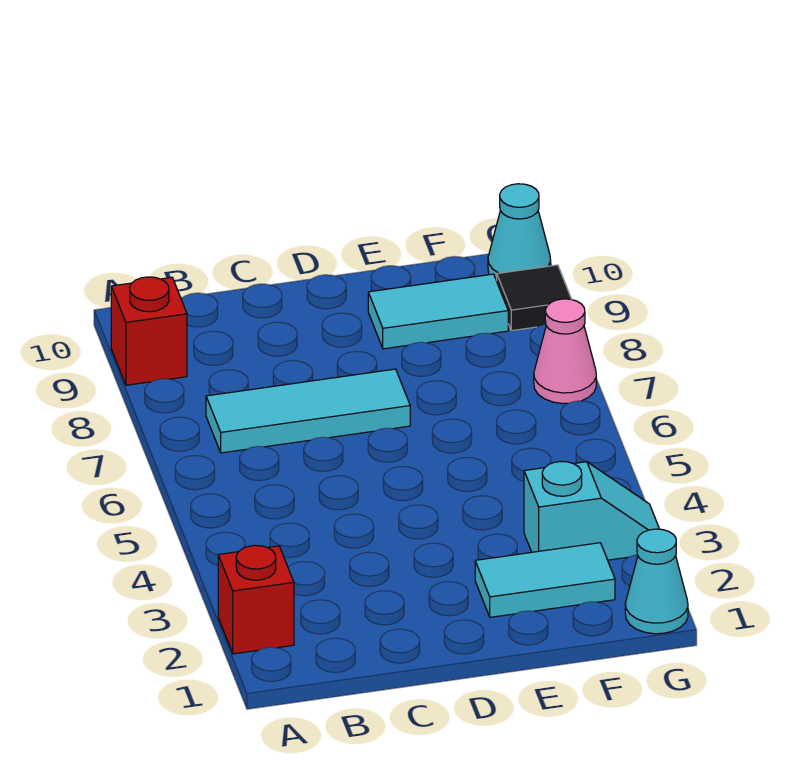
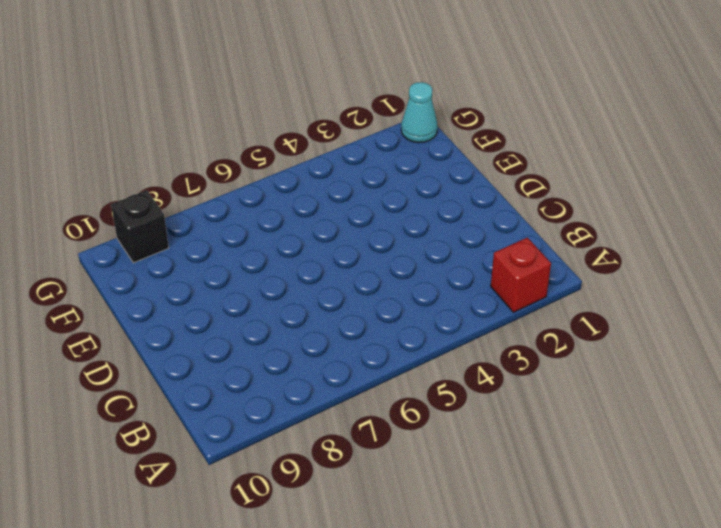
black 1x1 brick [111,190,169,263] -> black 1x1 tile [497,265,571,331]
none -> red 1x1 brick [111,277,187,385]
none -> cyan 1x3 tile [206,369,410,453]

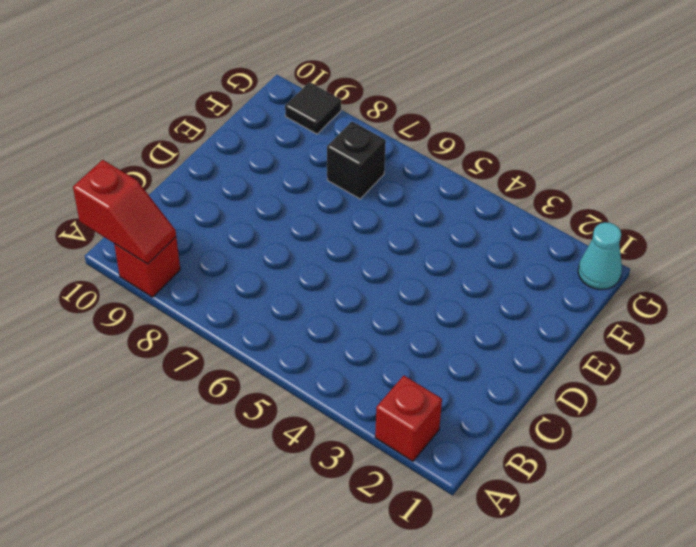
red 1x2 slope [73,160,176,264] -> none
black 1x1 brick [327,122,386,199] -> none
none -> cyan 1x3 tile [206,369,410,453]
none -> cyan 1x2 tile [475,543,615,617]

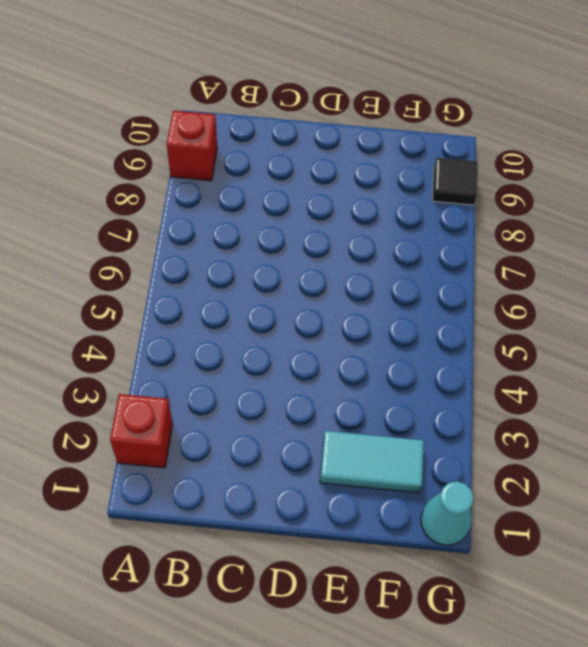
none -> cyan 1x3 tile [206,369,410,453]
none -> cyan 1x2 tile [368,274,508,349]

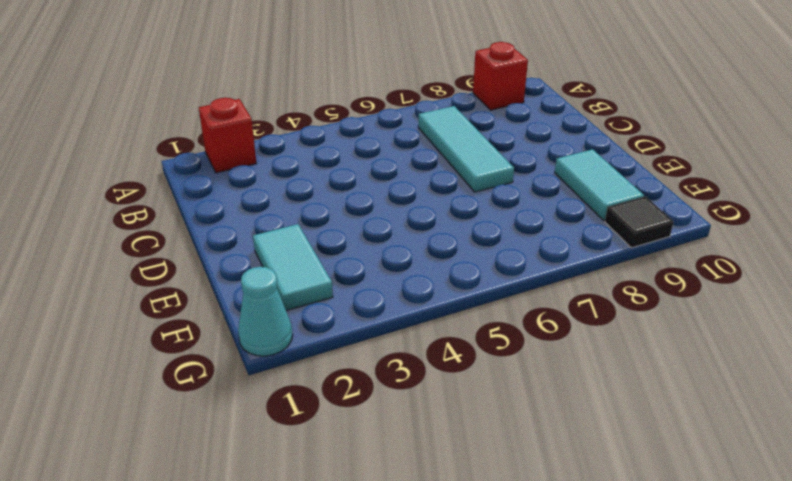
none -> cyan 1x2 slope [524,462,659,560]
none -> pink 1x1 cone [534,299,596,404]

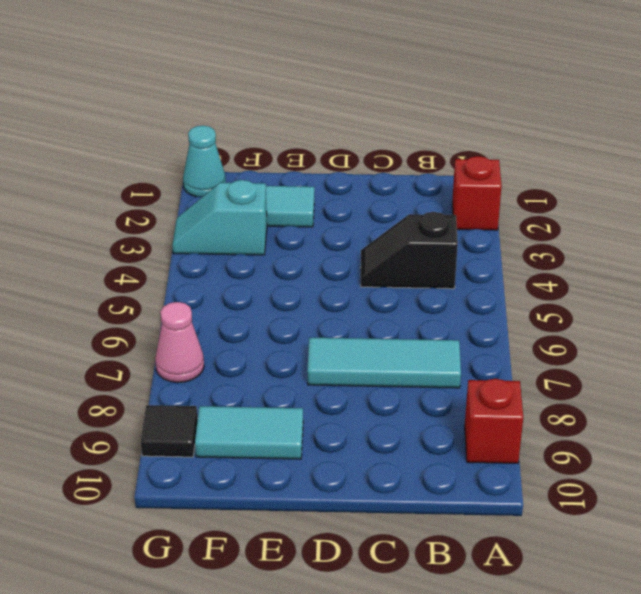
black 1x2 slope [361,212,458,289] -> none
none -> cyan 1x1 cone [488,184,551,281]

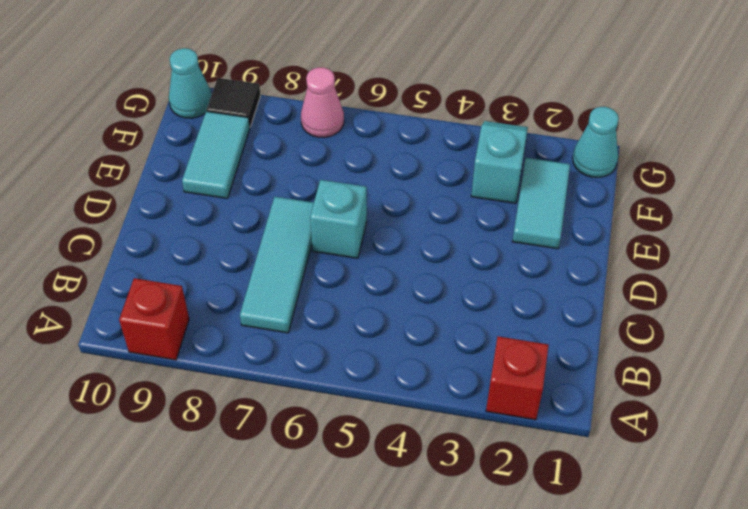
cyan 1x1 brick [310,180,367,258] -> none

